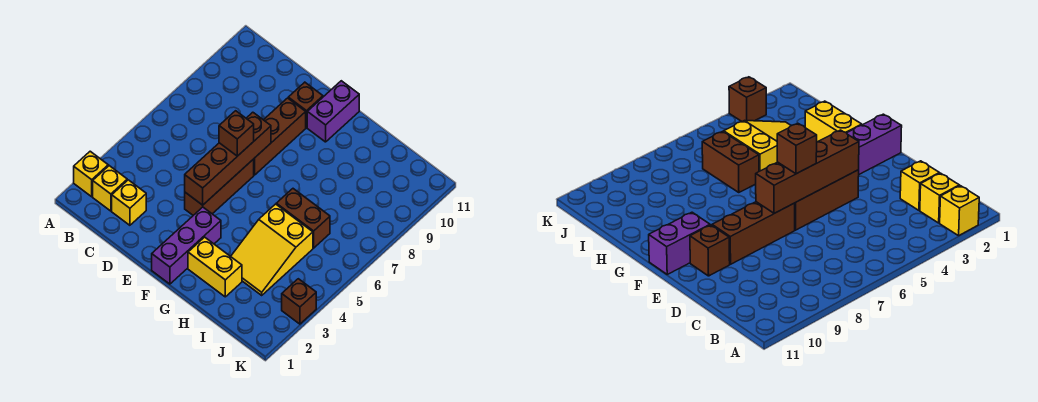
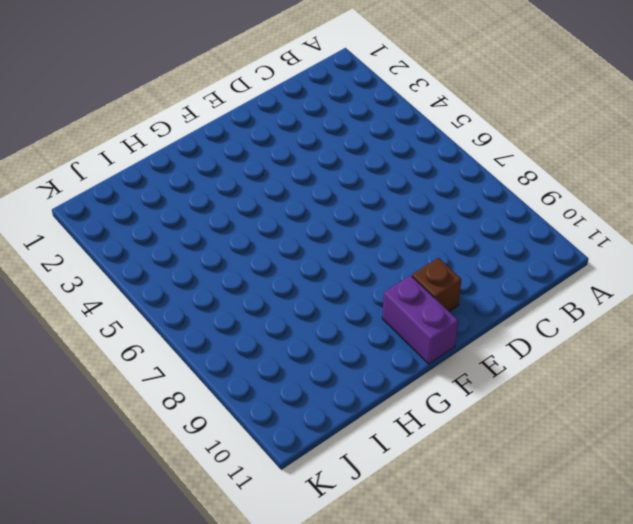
none -> yellow 1x1 brick [74,151,108,197]
none -> yellow 1x1 brick [93,166,127,211]
none -> yellow 1x1 brick [112,180,146,225]

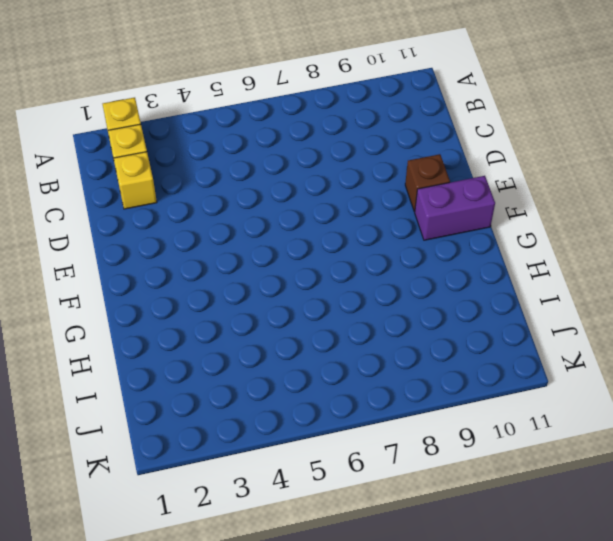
none -> brown 1x3 brick [185,159,254,215]
none -> brown 1x3 brick [254,98,306,175]
none -> purple 1x3 brick [152,207,221,284]

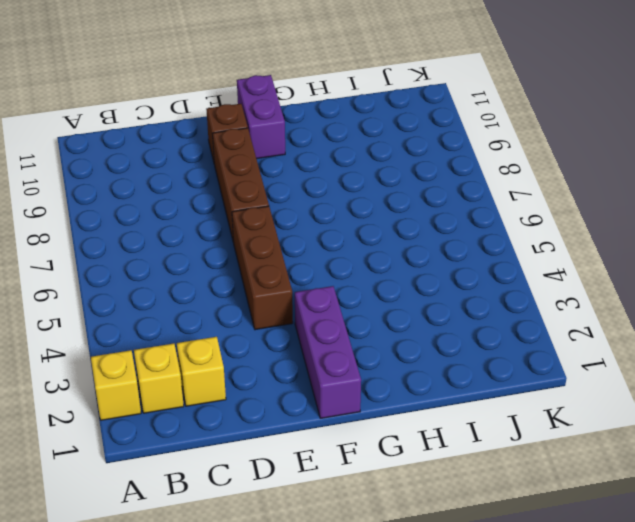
none -> yellow 1x2 brick [188,237,242,297]
none -> yellow 2x3 slope [231,204,313,295]
none -> brown 1x2 brick [276,189,330,248]

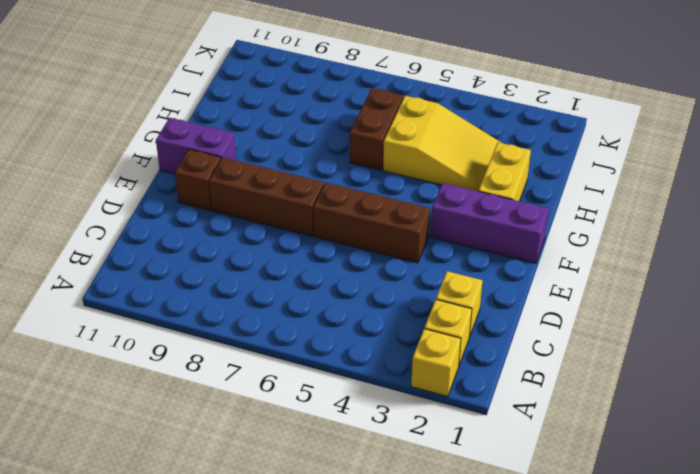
none -> brown 1x1 brick [282,279,316,324]
none -> brown 1x4 brick [185,112,271,205]
none -> brown 1x1 brick [219,111,254,156]

